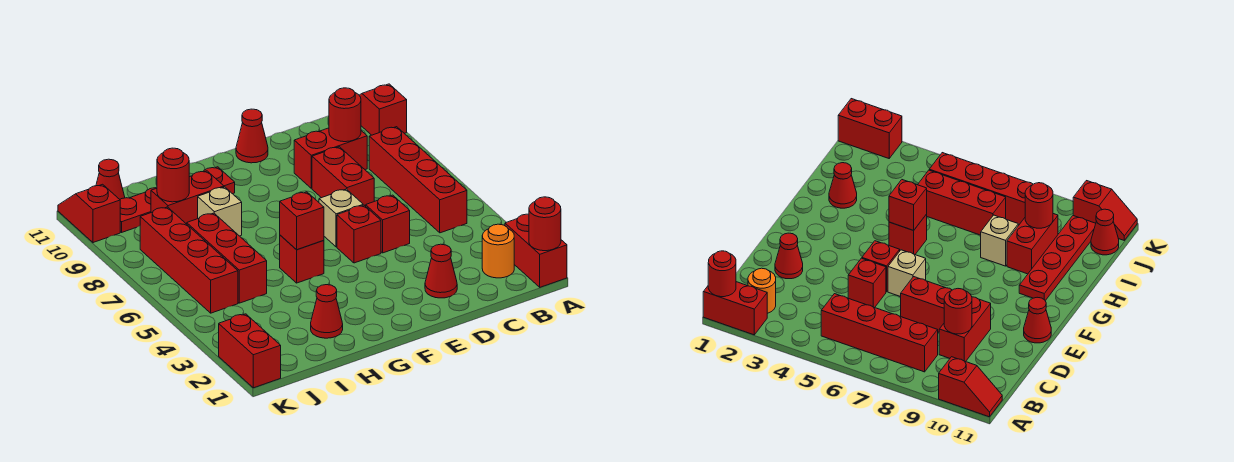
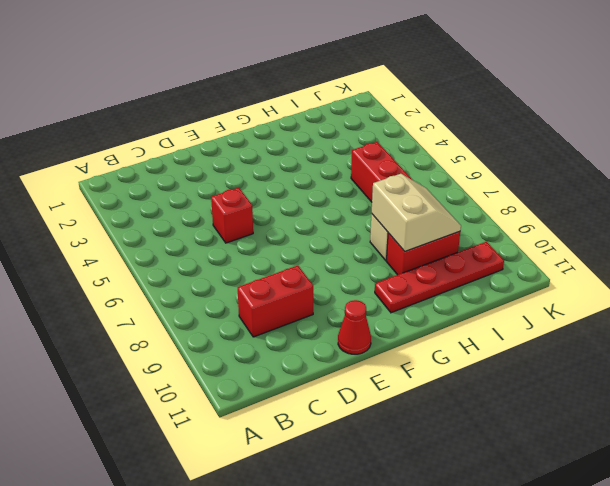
tan 2x2 slope [372,174,461,251] -> red 1x1 round brick [157,148,189,202]
none -> red 1x2 brick [505,214,567,287]
none -> red 1x2 slope [359,84,407,135]
none -> orange 1x1 round brick [482,224,514,278]

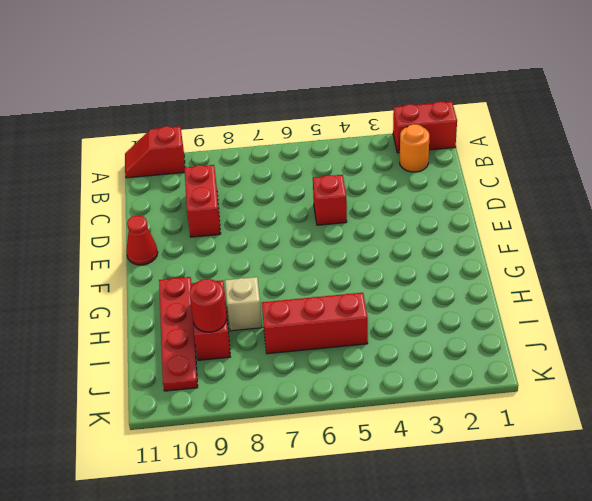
none -> red 1x4 brick [369,127,467,233]
none -> red 1x1 cone [425,244,457,298]
none -> red 1x2 brick [312,147,374,206]

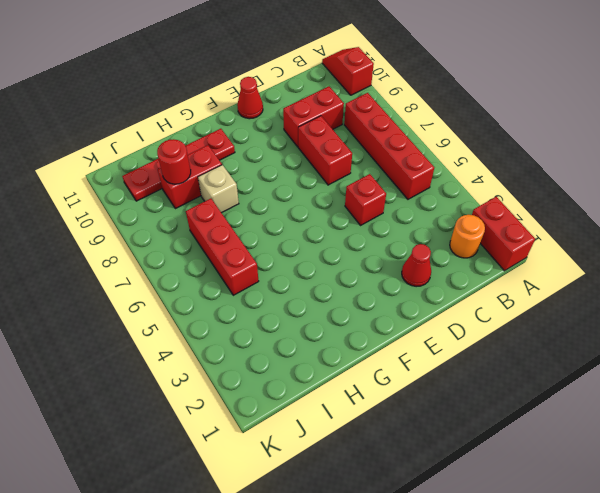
none -> red 1x1 brick [337,205,381,263]
none -> tan 1x1 brick [319,189,363,247]
none -> red 1x1 brick [280,235,324,283]

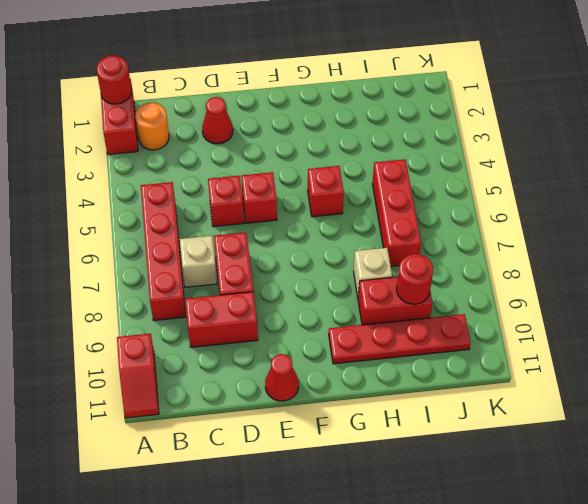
tan 1x1 brick [180,236,217,287] -> tan 1x1 brick moved to [319,189,363,247]
none -> red 1x1 cone [311,285,343,338]
none -> red 1x4 brick [140,207,238,313]
none -> red 1x1 cone [96,159,125,199]

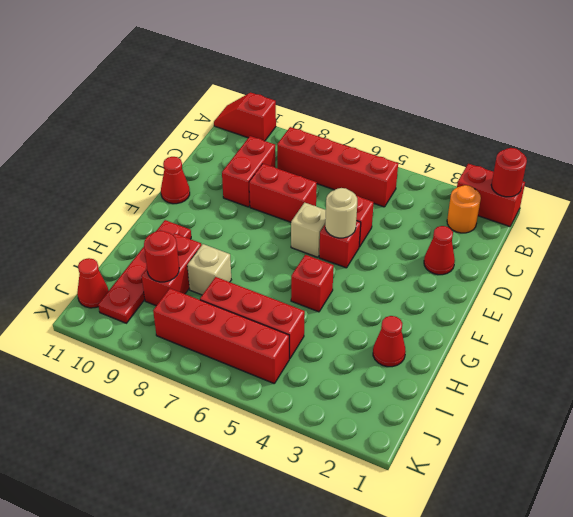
tan 1x1 round brick [325,188,357,238] -> none
none -> red 1x2 brick [219,314,281,388]
none -> red 1x2 slope [58,184,120,243]
none -> red 1x1 round brick [329,88,361,142]

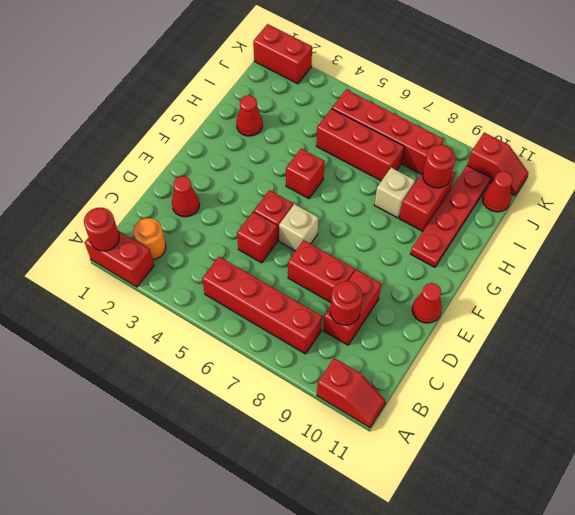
none -> red 1x1 brick [280,192,324,250]

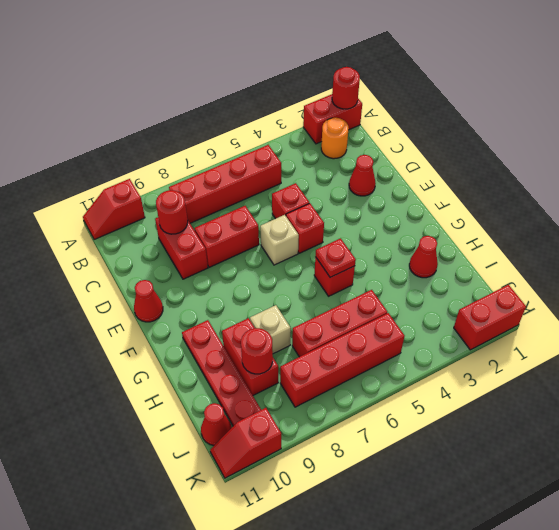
red 1x1 plate [316,238,356,277] -> red 1x1 brick [280,192,324,250]

